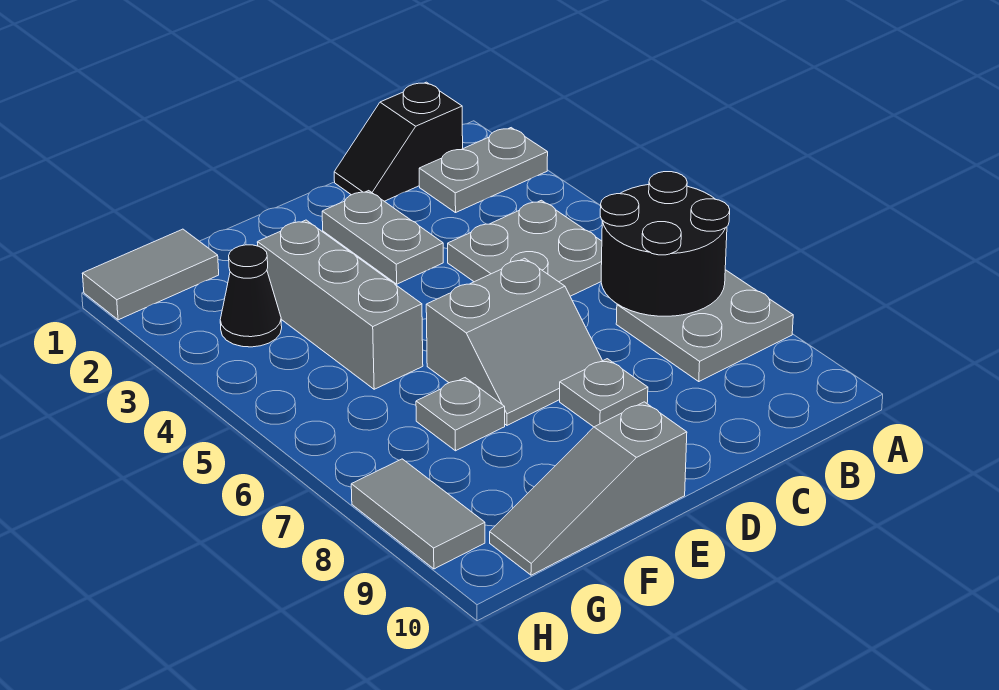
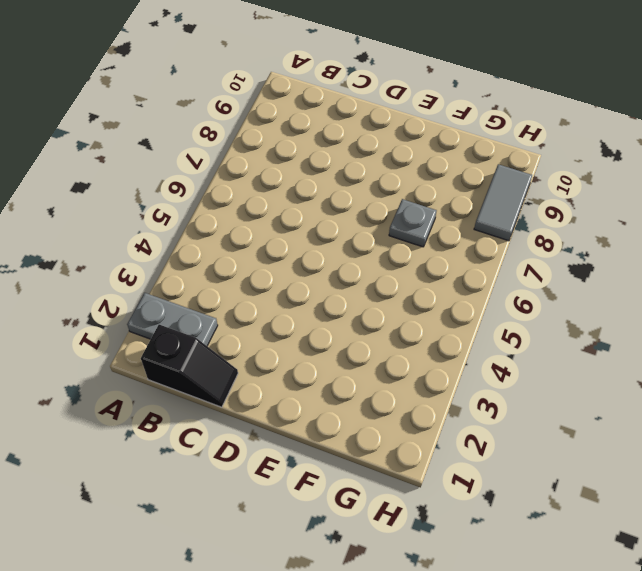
none -> grey 2x2 plate [616,270,793,381]
none -> grey 2x2 plate [448,200,602,296]
none -> grey 1x2 plate [322,191,443,284]

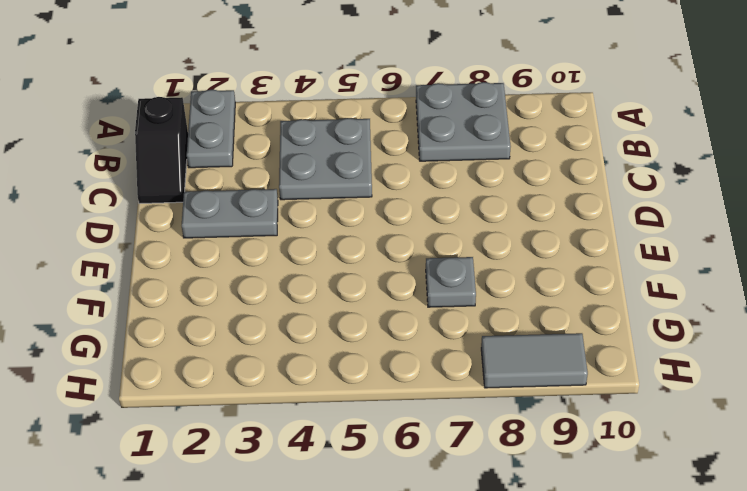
none -> grey 2x2 slope [426,258,602,425]
none -> grey 1x1 plate [560,359,648,427]
none -> grey 1x3 slope [490,402,687,575]

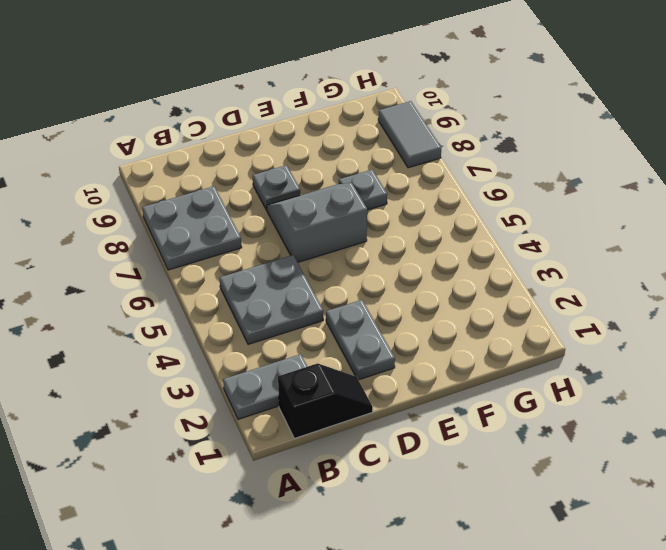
none -> grey 1x3 slope [490,402,687,575]
none -> grey 1x3 brick [257,220,423,389]
none -> grey 1x2 tile [82,229,219,320]

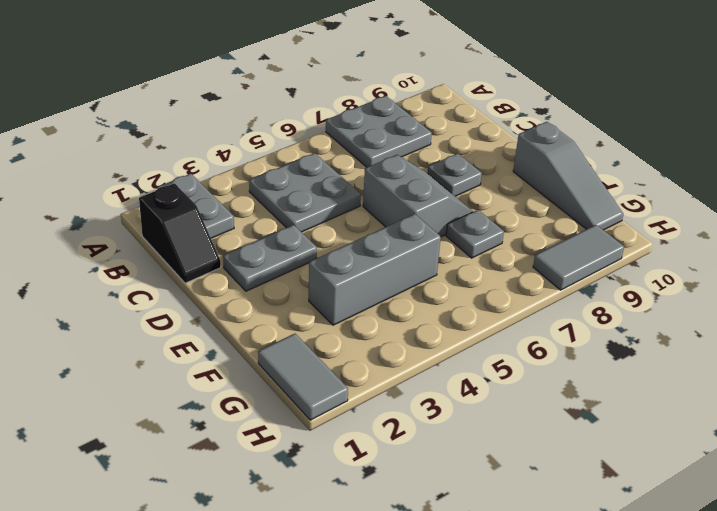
none -> black 1x1 cone [220,245,282,347]
none -> black 2x2 round brick [600,172,730,316]

